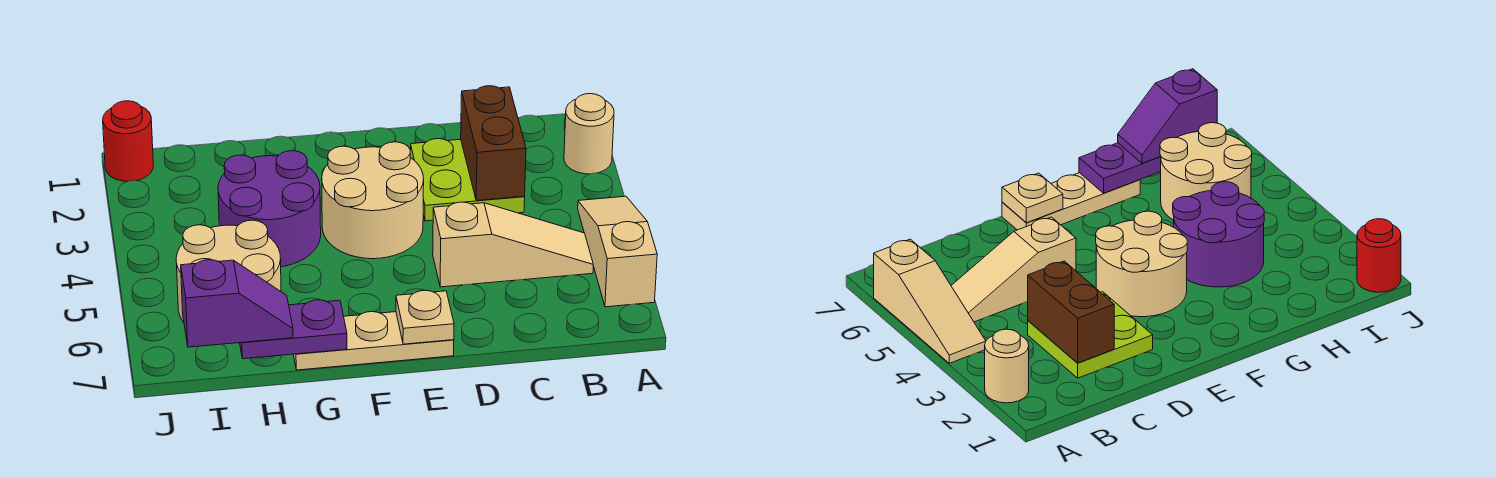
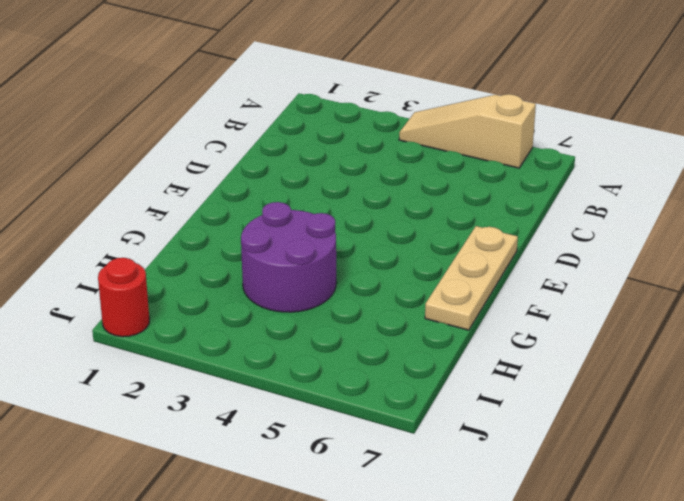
none -> tan 1x1 round brick [564,94,614,174]
none -> tan 1x3 slope [433,202,593,287]
none -> lime 2x2 plate [410,139,525,221]

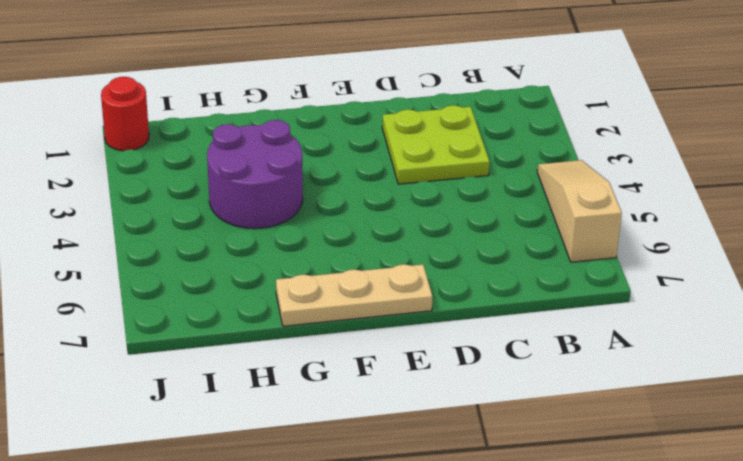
none -> tan 1x1 round brick [564,94,614,174]
none -> tan 1x3 slope [433,202,593,287]
none -> tan 2x2 round brick [322,142,424,259]

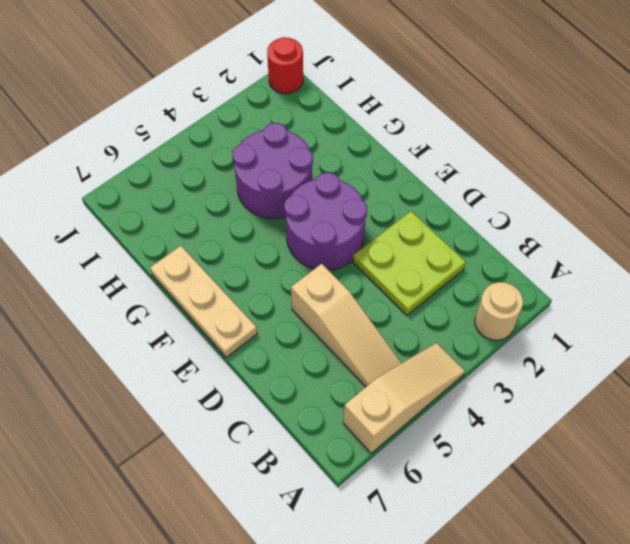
purple 2x2 round brick [284,172,367,270] -> tan 2x2 round brick [322,142,424,259]
none -> tan 2x2 round brick [176,220,281,322]
none -> brown 1x2 brick [461,86,526,201]
none -> tan 1x1 plate [396,290,454,344]

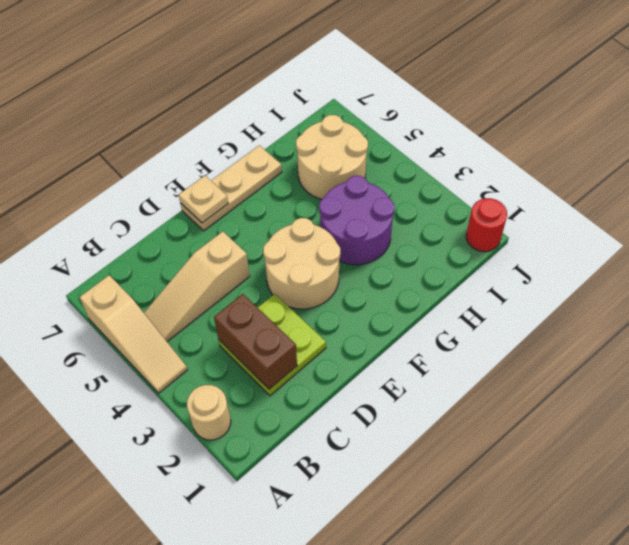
none -> purple 1x2 plate [240,300,347,359]
none -> purple 1x2 slope [181,260,293,347]

